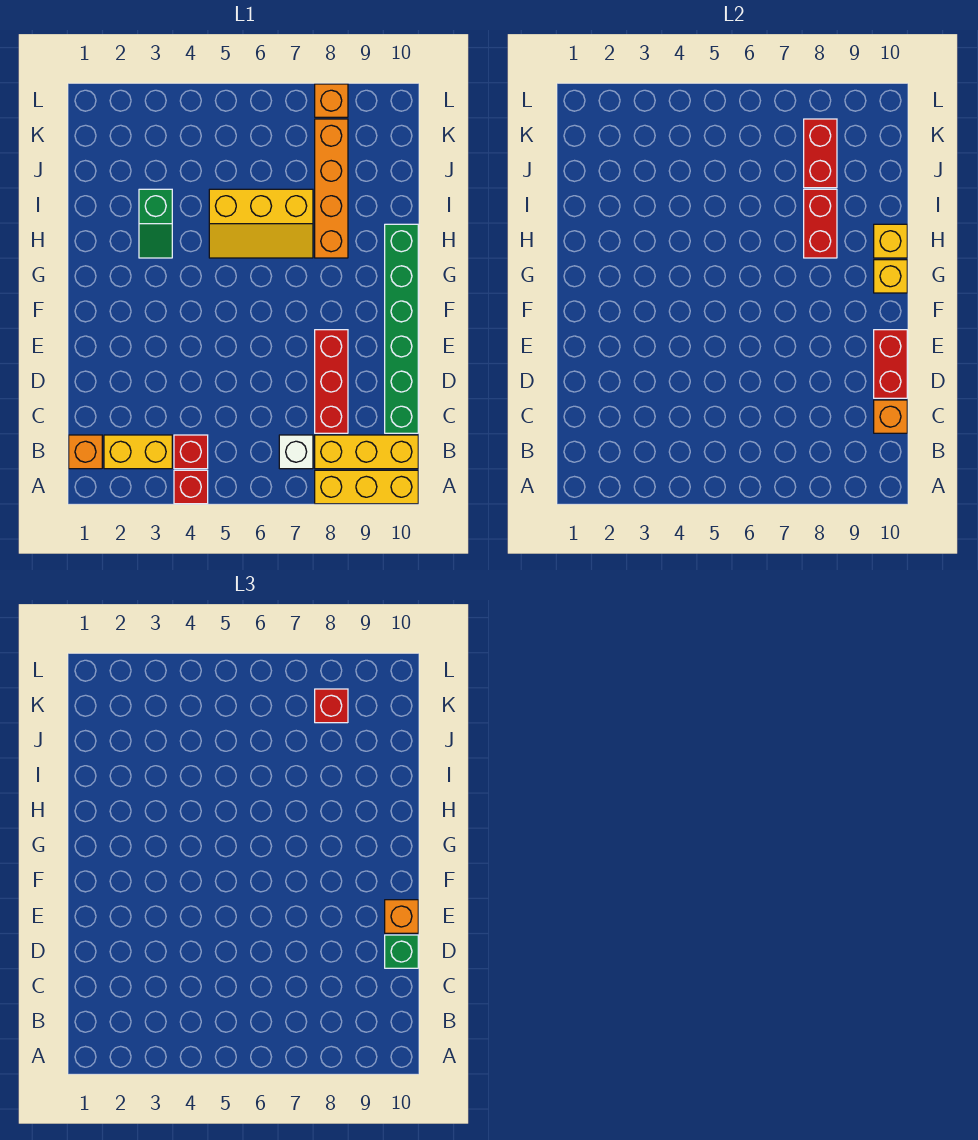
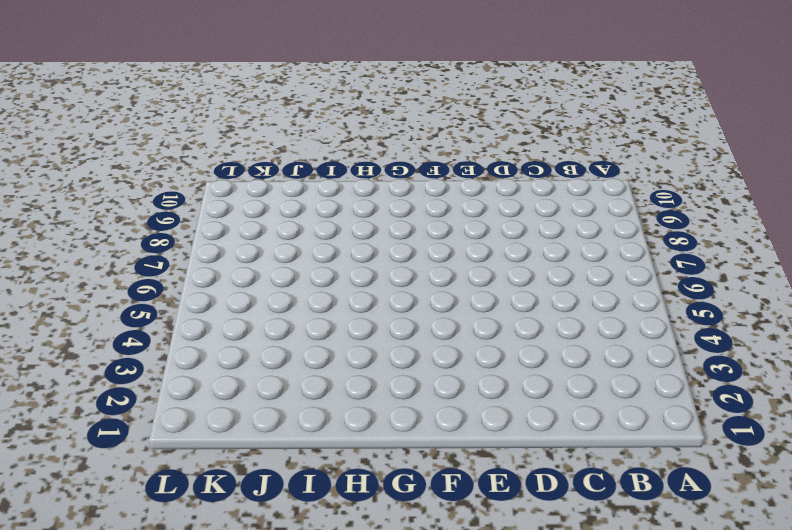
none -> red 1x1 brick [174,470,208,504]
none -> yellow 1x3 brick [315,470,418,504]
none -> orange 1x1 brick [69,435,102,469]

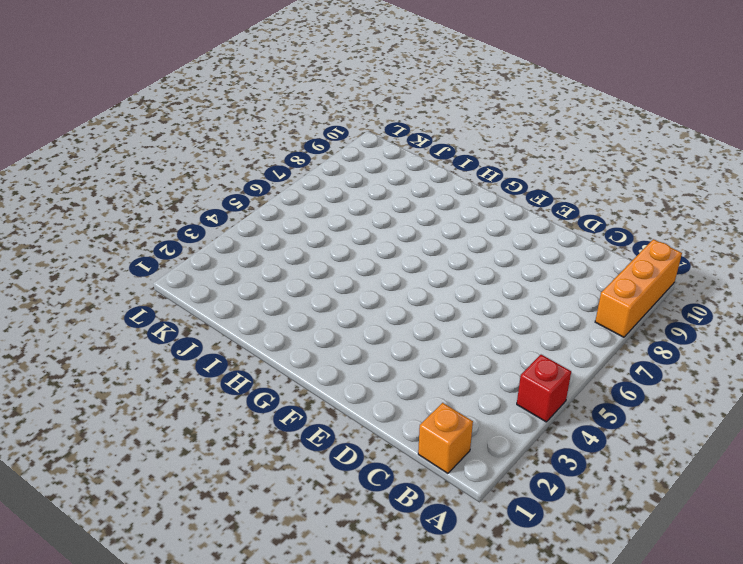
orange 1x3 brick [595,239,682,337] -> yellow 1x3 brick [315,470,418,504]
none -> yellow 1x2 brick [104,435,172,469]
none -> red 1x1 brick [174,435,208,469]
none -> white 1x1 brick [279,435,313,469]

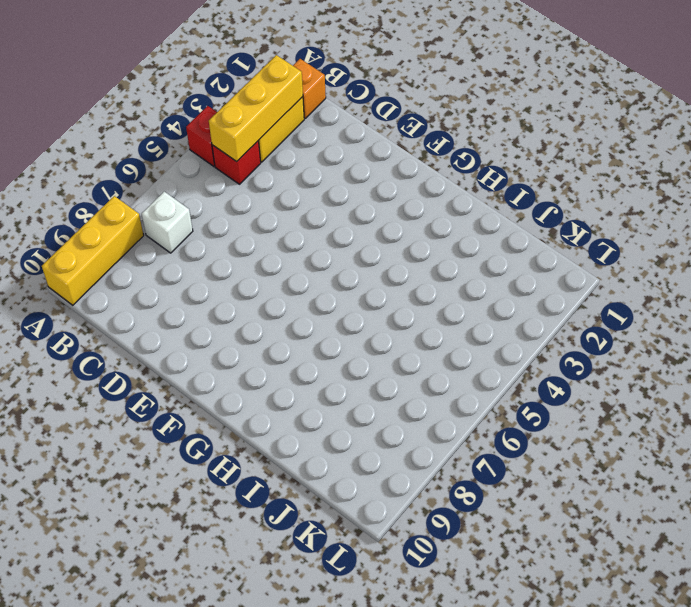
yellow 1x3 brick [209,55,303,161] -> yellow 1x3 brick moved to [315,435,418,469]
none -> red 1x3 brick [315,330,348,433]
none -> green 1x6 brick [385,224,418,433]
none -> green 1x2 slope [139,189,172,258]

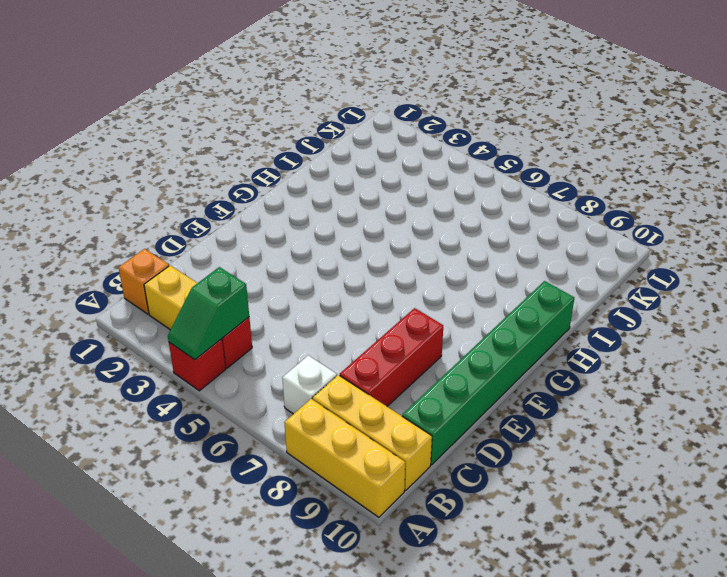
green 1x2 slope [168,267,249,360] -> green 1x2 slope moved to [139,189,172,258]
none -> yellow 2x3 slope [209,189,313,258]
none -> orange 1x4 brick [315,119,348,258]
none -> orange 1x1 brick [315,84,348,117]

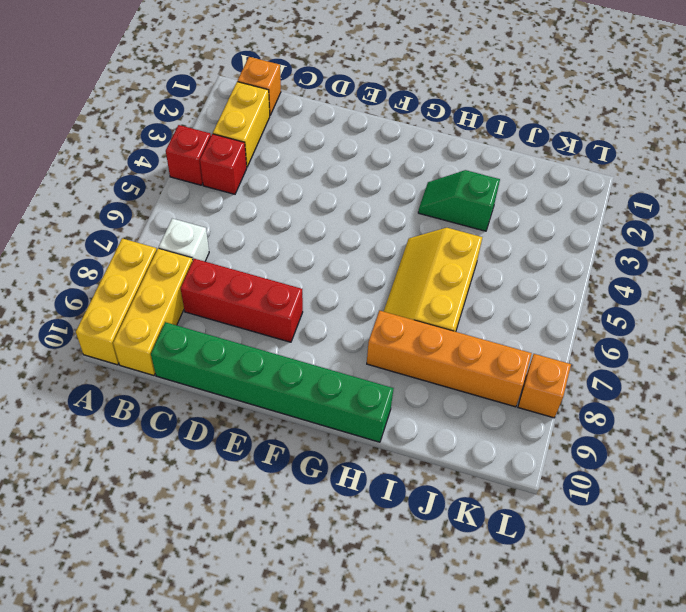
none -> orange 1x1 brick [874,400,907,433]
none -> red 1x2 brick [874,330,907,398]
none -> yellow 1x1 brick [874,260,907,293]

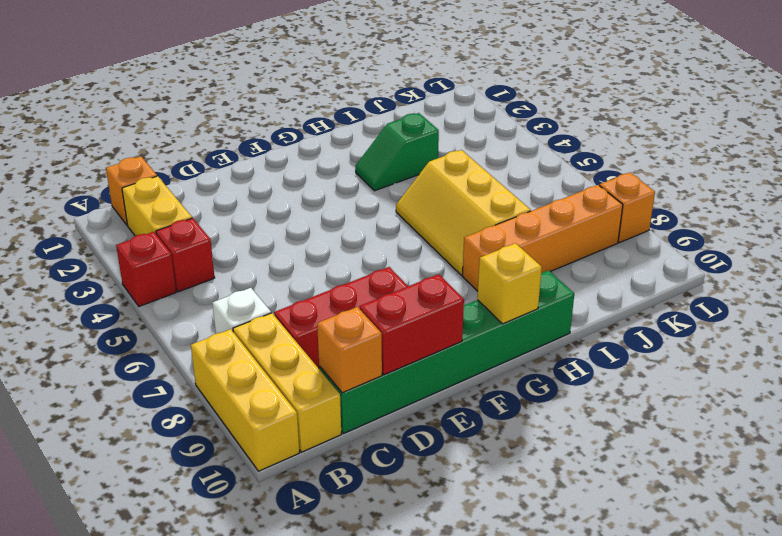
none -> red 1x2 brick [804,189,837,258]
none -> yellow 1x1 brick [874,224,907,258]
none -> red 1x2 brick [804,119,837,188]

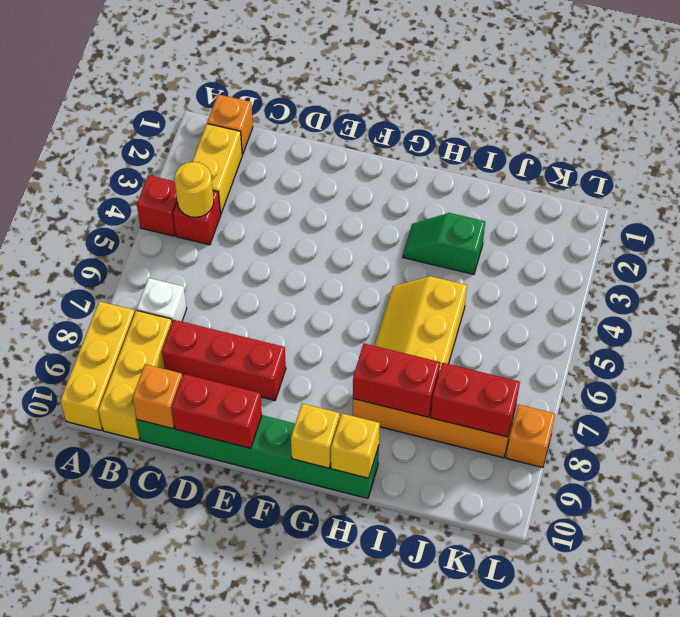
yellow 1x1 round brick [174,162,214,217] -> none
none -> green 1x1 brick [385,935,418,968]
none -> orange 1x1 brick [385,900,418,933]
none -> red 1x1 brick [315,689,348,723]

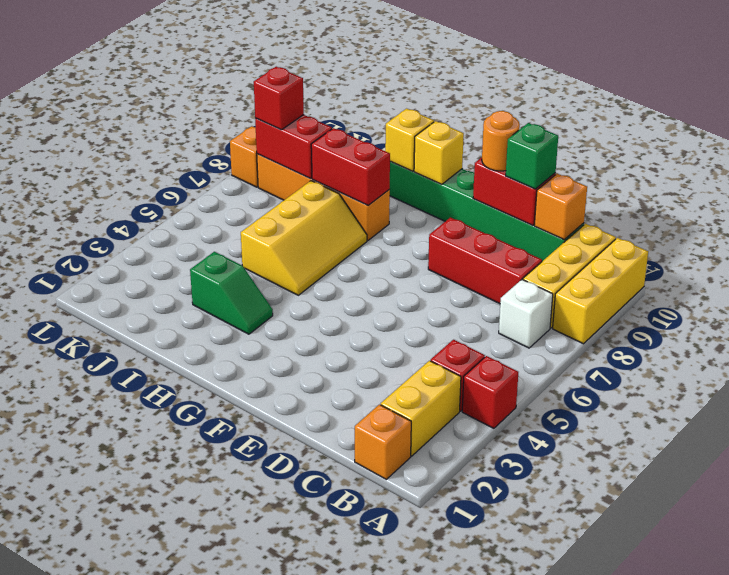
orange 1x1 round brick [482,111,520,171] -> orange 1x1 brick [385,900,418,933]

